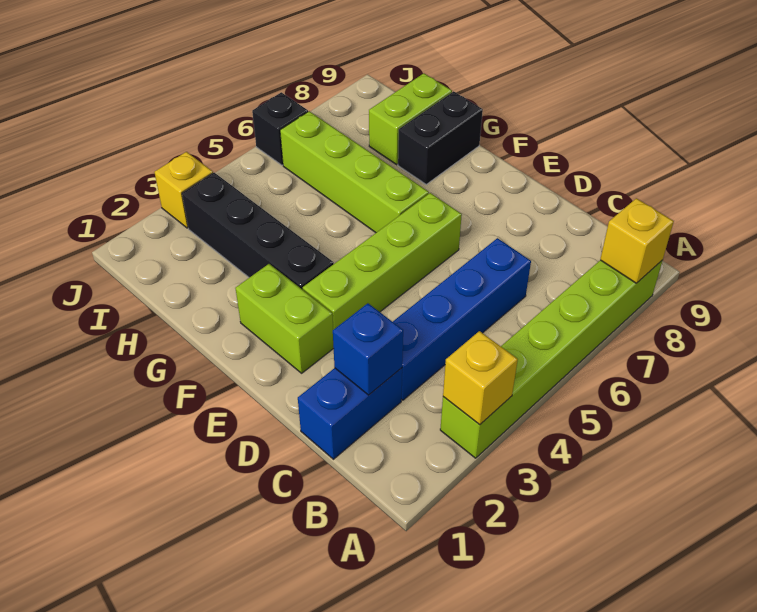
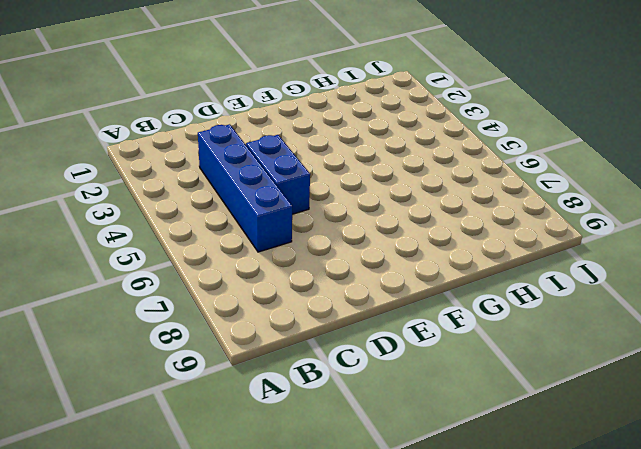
blue 1x2 brick [246,135,310,214] -> blue 1x2 brick moved to [298,368,402,459]
none -> lime 1x6 brick [440,260,663,458]
none -> lime 1x2 brick [235,264,334,373]
none -> lime 1x4 brick [303,193,462,330]

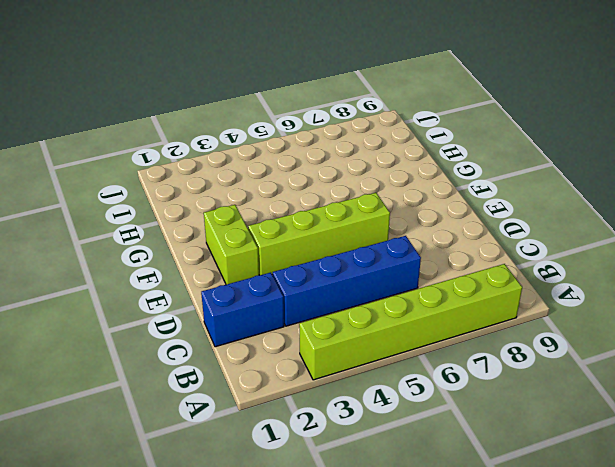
none -> black 1x4 brick [182,173,334,290]
none -> lime 1x4 brick [280,111,429,233]
none -> black 1x2 brick [398,91,483,184]

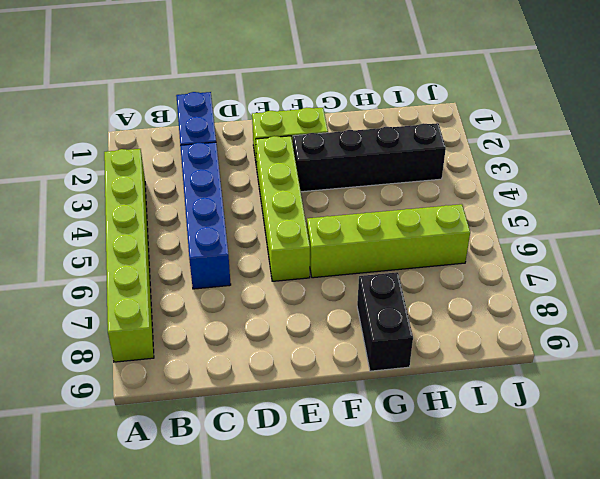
none -> lime 1x2 brick [369,73,452,164]
none -> yellow 1x1 brick [154,152,213,228]
none -> black 1x1 brick [252,92,308,165]

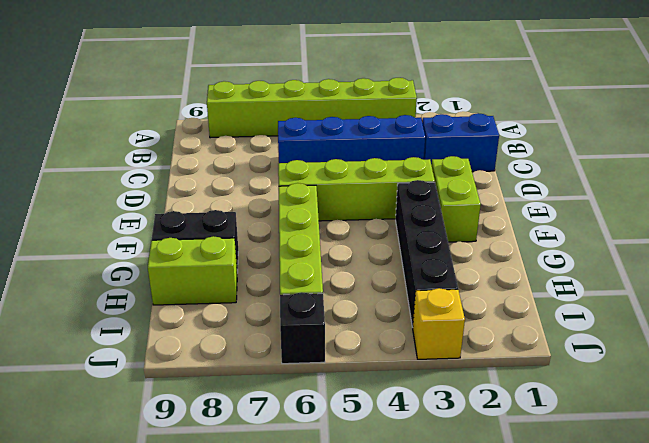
none -> yellow 1x1 brick [443,331,518,425]
none -> yellow 1x1 brick [600,198,674,283]
none -> blue 1x1 brick [333,303,403,395]

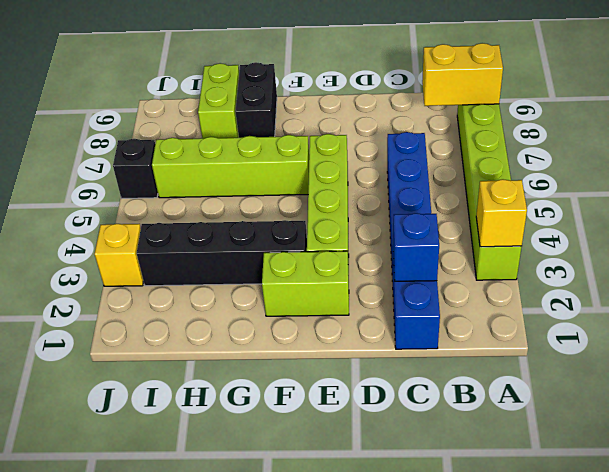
yellow 1x2 brick [422,43,503,106] -> yellow 1x1 brick [600,198,674,283]

